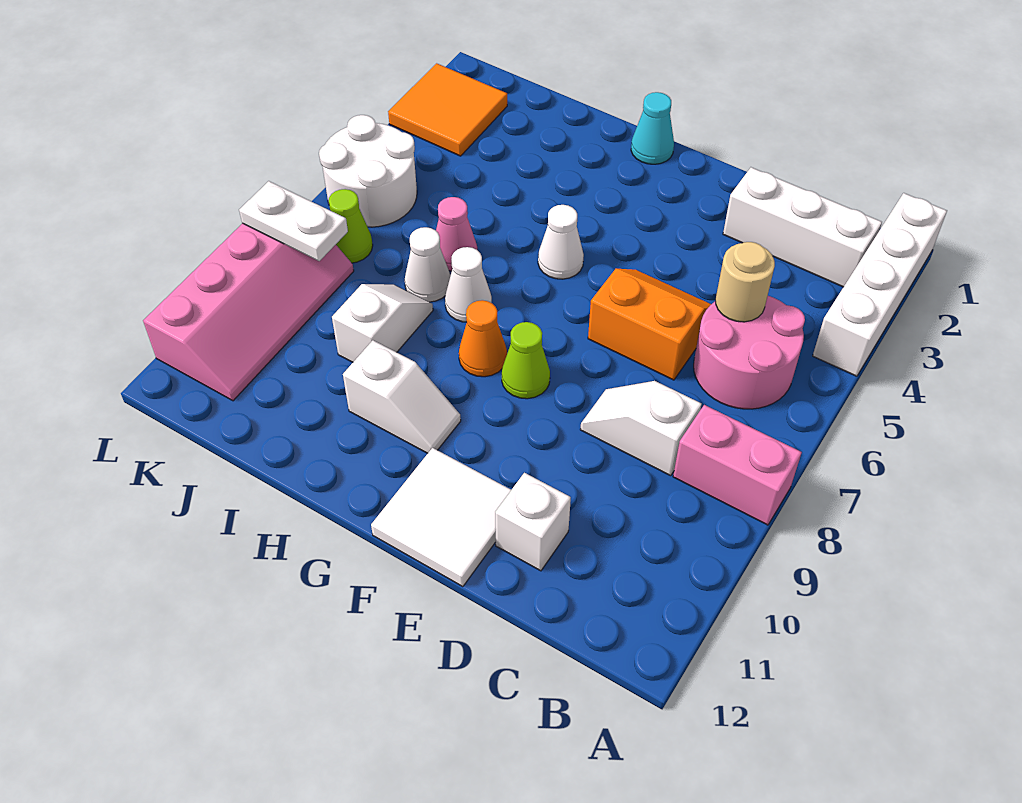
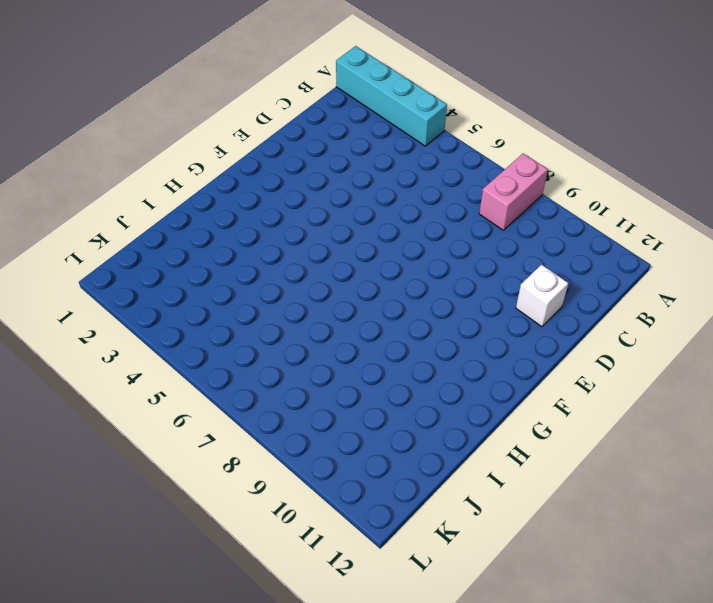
cyan 1x4 brick [336,46,447,146] -> white 1x4 brick [813,193,947,376]
none -> white 1x3 brick [723,167,882,287]
none -> pink 2x2 round brick [694,296,805,409]
none -> white 1x2 slope [580,381,702,476]

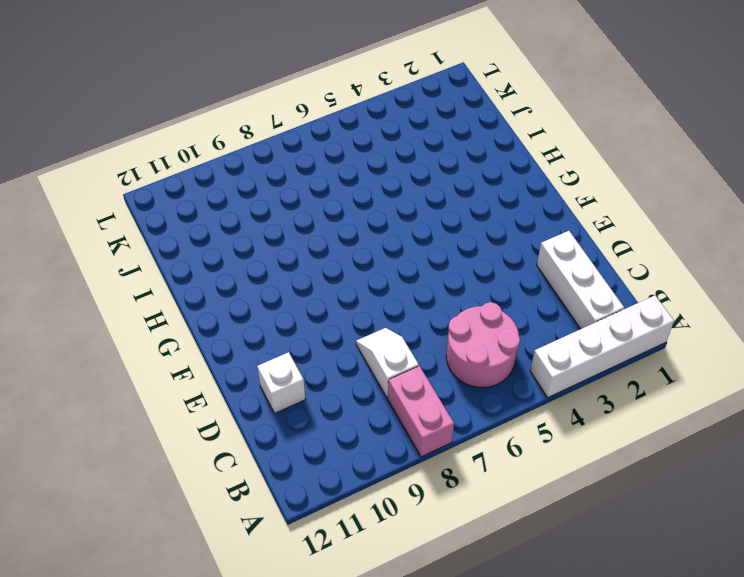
none -> orange 2x2 slope [588,269,711,380]
none -> white 2x2 tile [371,448,511,587]
none -> lime 1x1 cone [502,322,550,399]

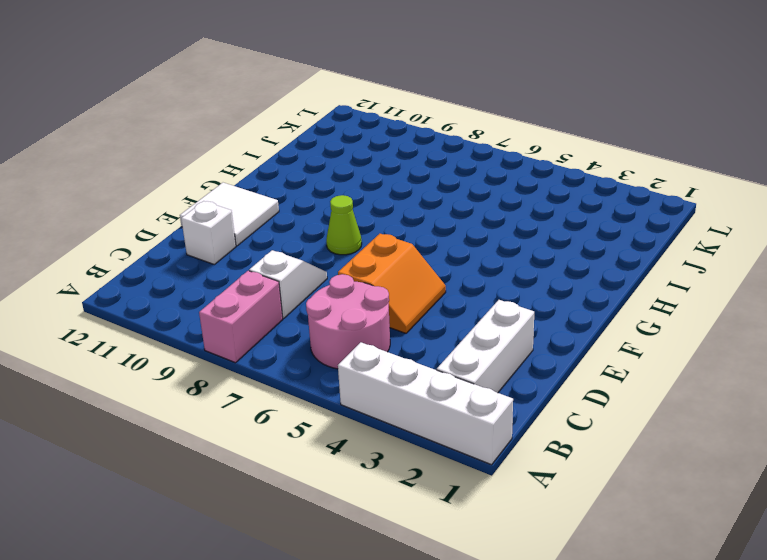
none -> cyan 1x1 cone [631,92,674,164]
none -> white 1x1 cone [538,205,584,279]
none -> orange 1x1 cone [459,300,507,377]

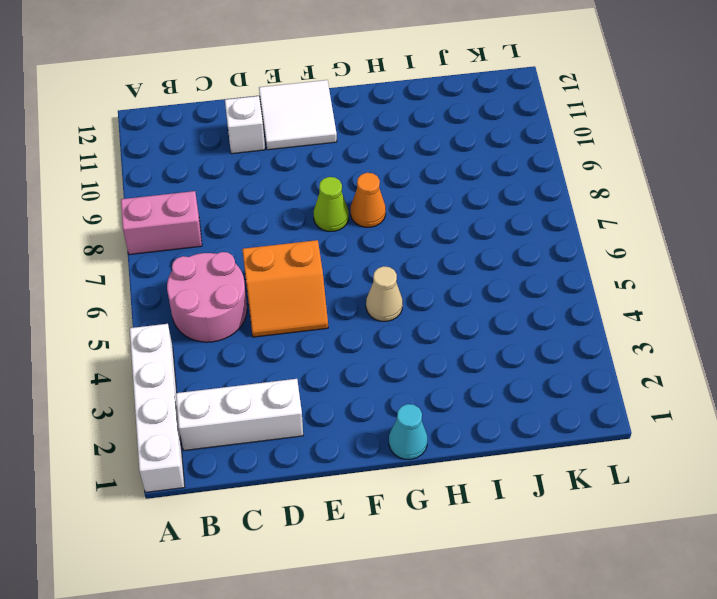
tan 1x1 cone [366,266,403,321] -> white 1x1 cone [538,205,584,279]
none -> white 1x2 slope [580,381,702,476]
none -> white 1x2 slope [343,340,461,453]
none -> white 1x1 cone [445,247,492,322]

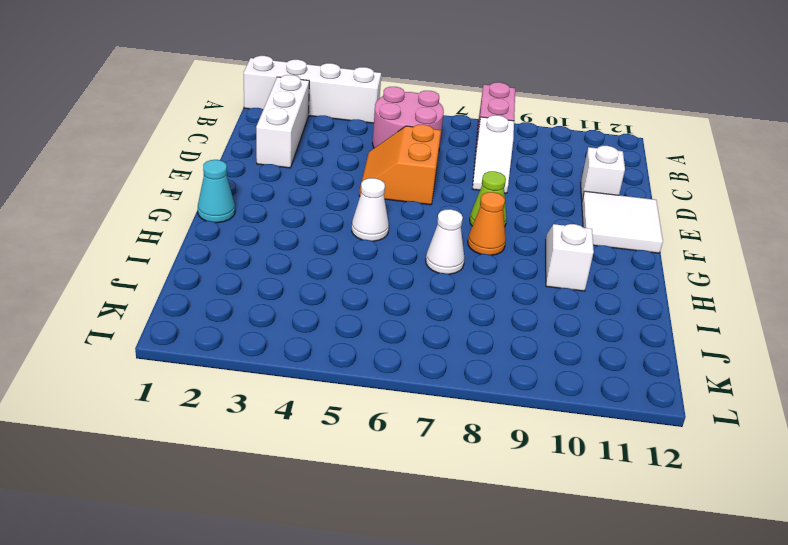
none -> pink 1x1 cone [436,197,477,271]
none -> white 1x1 cone [405,227,450,302]
none -> white 1x2 slope [332,284,433,362]

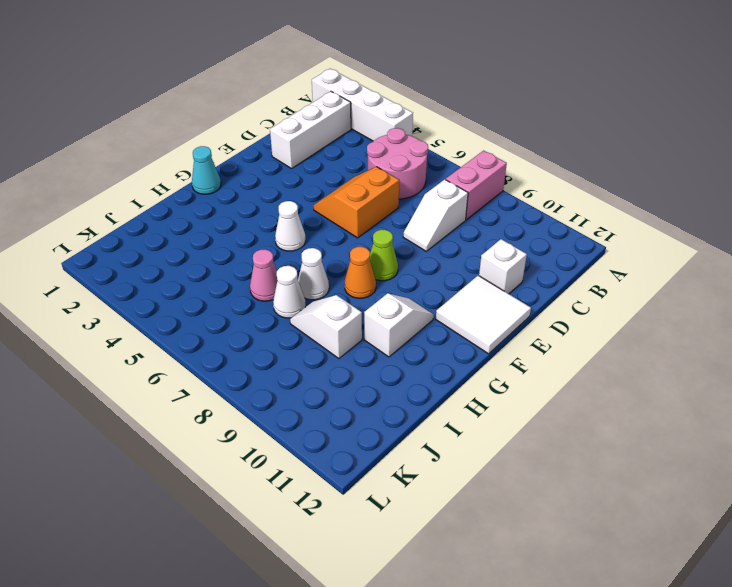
none -> orange 2x2 tile [388,63,507,156]
none -> white 2x2 round brick [319,115,417,227]
none -> lime 1x1 cone [329,189,373,263]

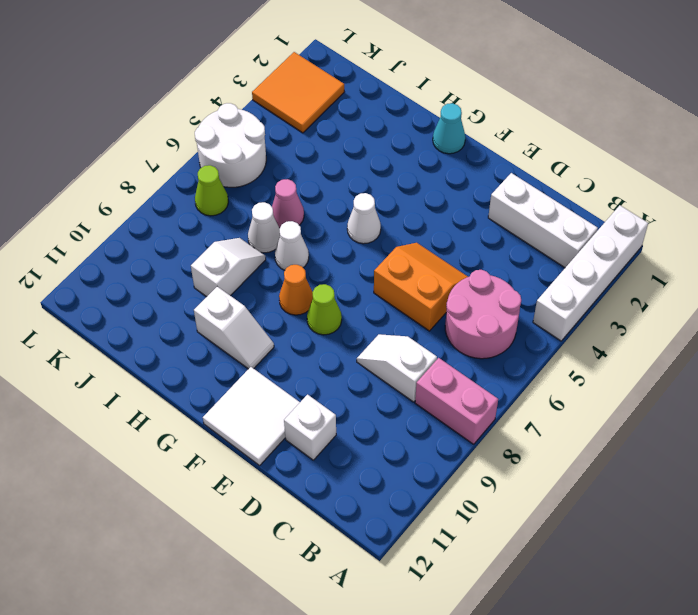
none -> pink 2x4 slope [143,223,354,401]
none -> tan 1x1 round brick [716,242,775,322]
none -> white 1x2 plate [239,181,348,261]

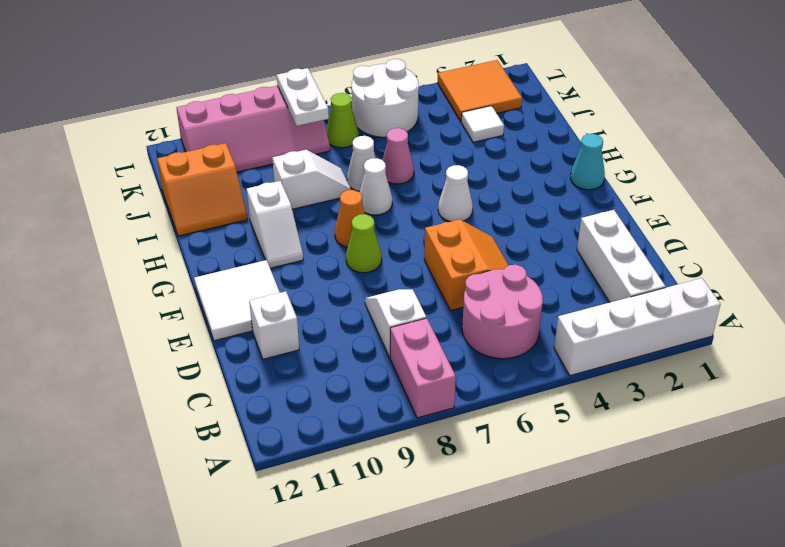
orange 2x2 slope [157,143,248,236] -> none
white 1x1 tile [461,106,504,142] -> none
none -> tan 1x1 round brick [716,242,775,322]

